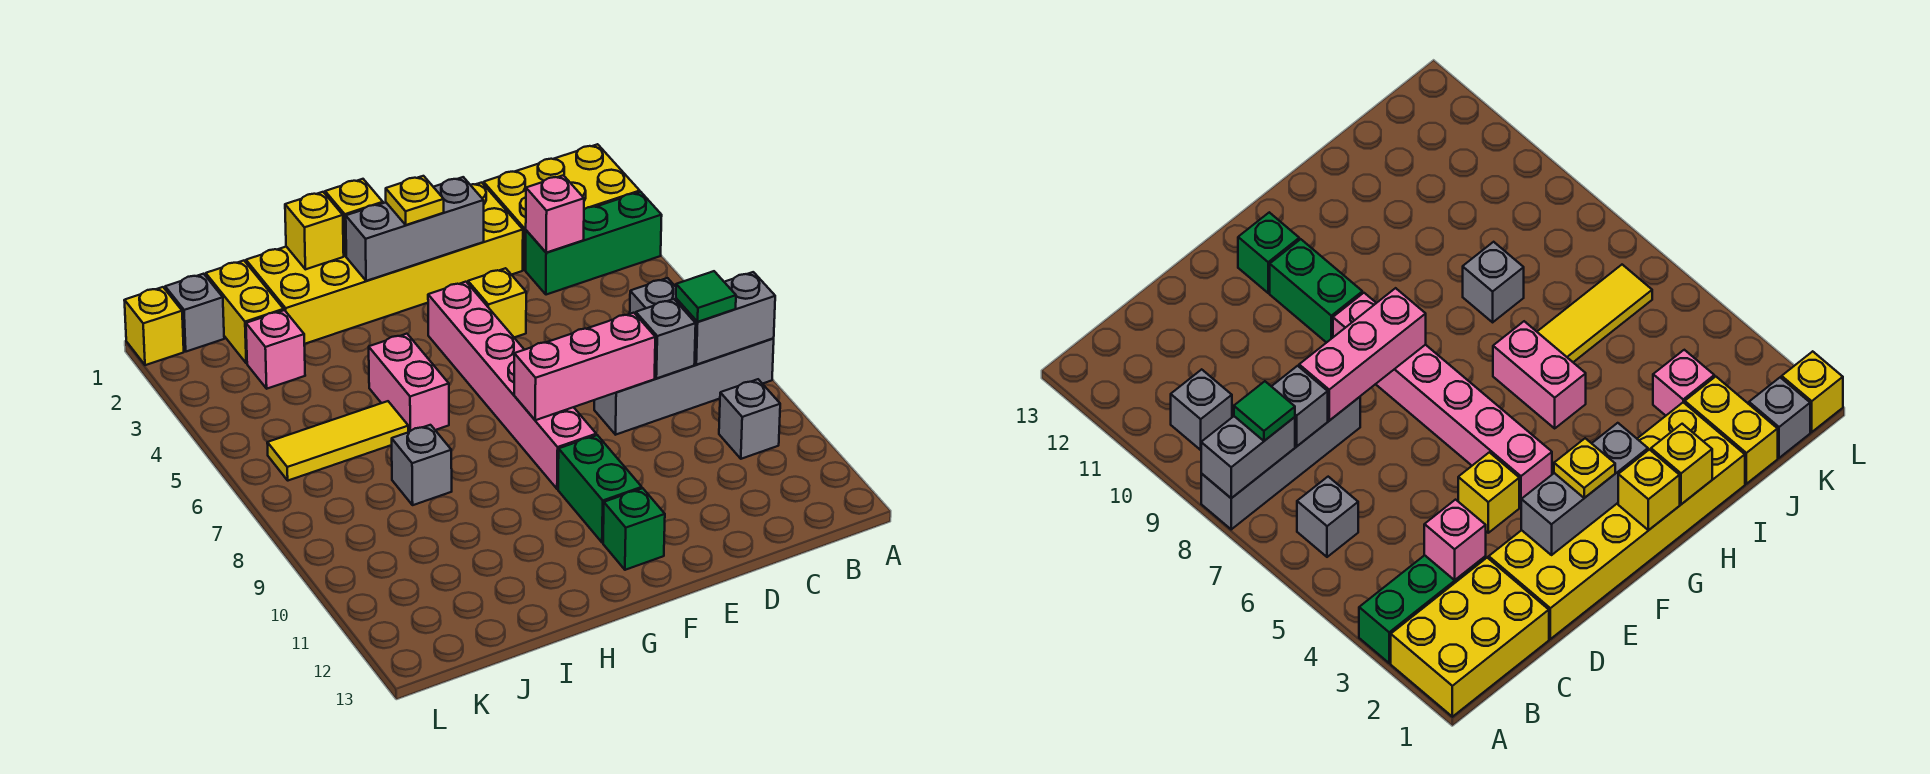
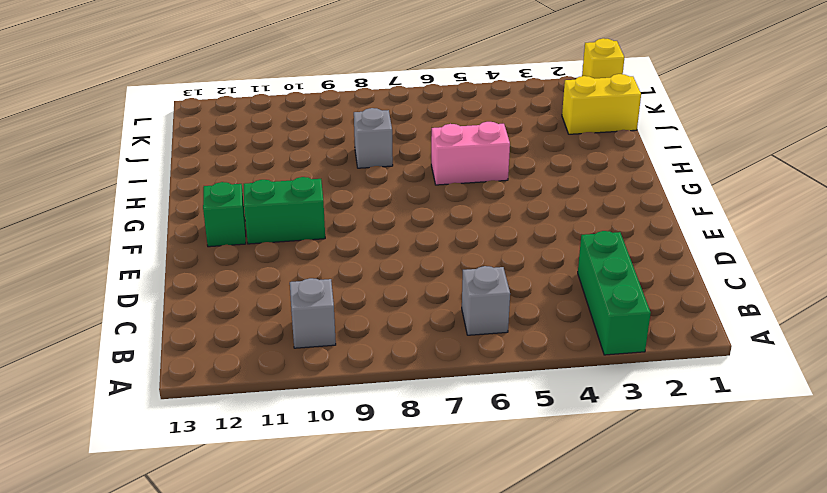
none -> yellow 2x3 brick [484,144,640,270]
none -> grey 1x4 brick [594,339,774,435]
none -> yellow 2x6 brick [246,183,523,344]

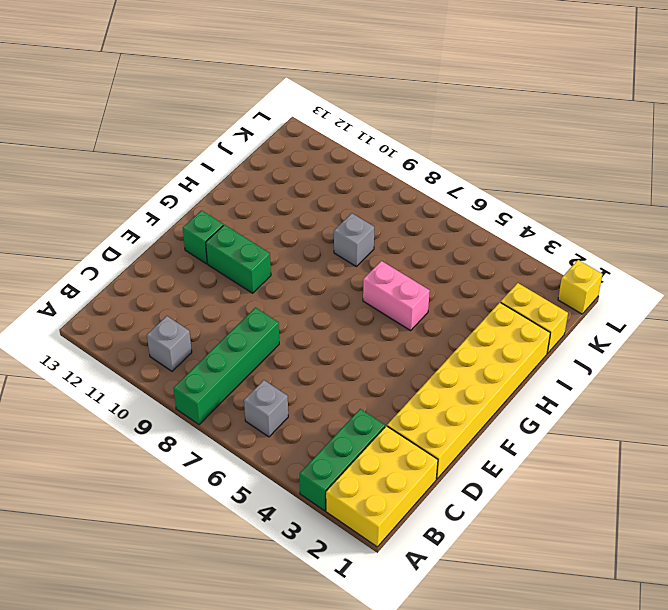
green 1x4 brick [174,308,279,425] -> grey 1x4 brick [594,339,774,435]
none -> yellow 1x1 brick [468,268,526,337]
none -> pink 1x6 brick [428,282,596,489]
none -> yellow 1x3 tile [267,401,408,481]

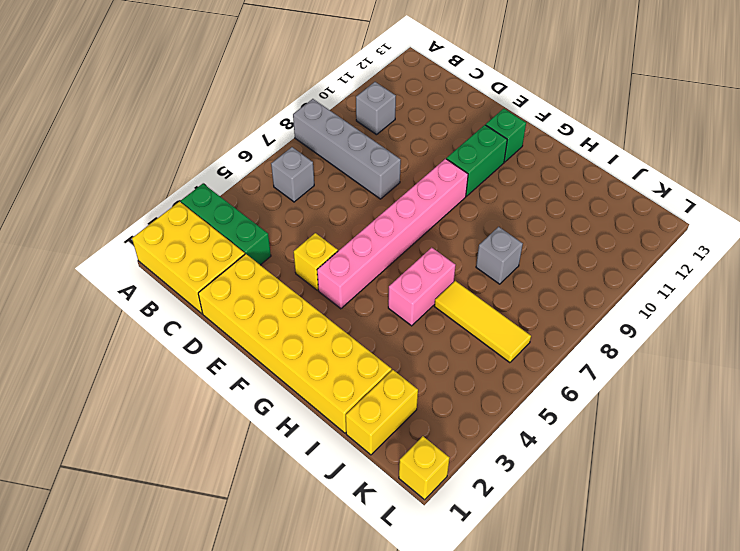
none -> pink 1x1 brick [246,310,305,389]
none -> grey 1x1 brick [165,274,224,352]
none -> grey 1x2 brick [676,272,775,365]

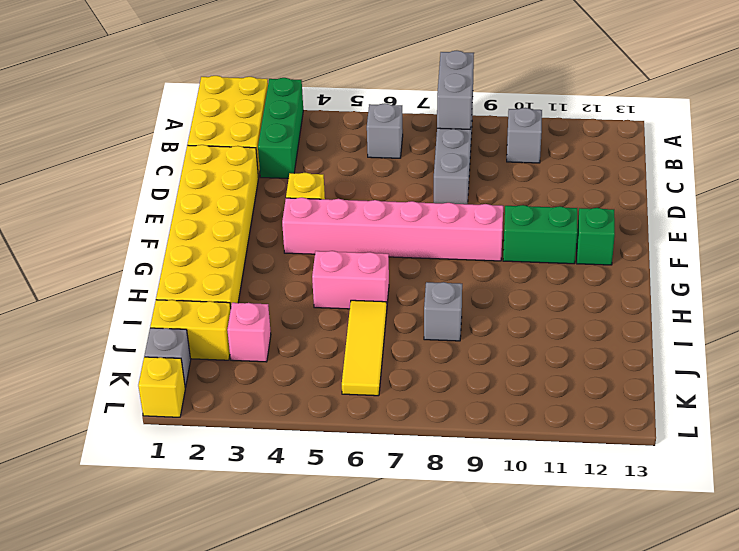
none -> pink 1x1 brick [526,175,584,253]
none -> grey 1x1 brick [636,299,696,378]
none -> pink 1x3 brick [514,313,655,420]

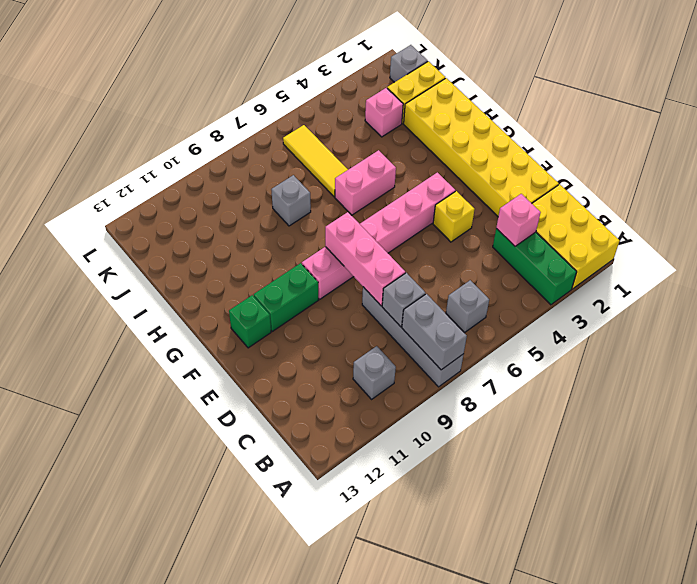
none -> yellow 1x1 brick [124,287,184,365]
none -> grey 1x3 brick [346,177,484,281]
none -> yellow 1x1 brick [325,179,383,256]

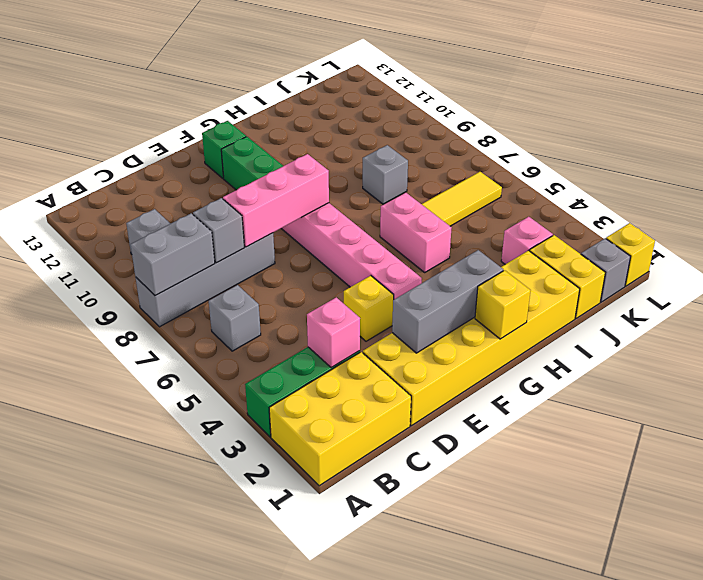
none -> yellow 1x1 brick [285,192,344,269]
none -> green 1x1 tile [676,271,736,322]
none -> yellow 1x1 plate [386,176,444,225]

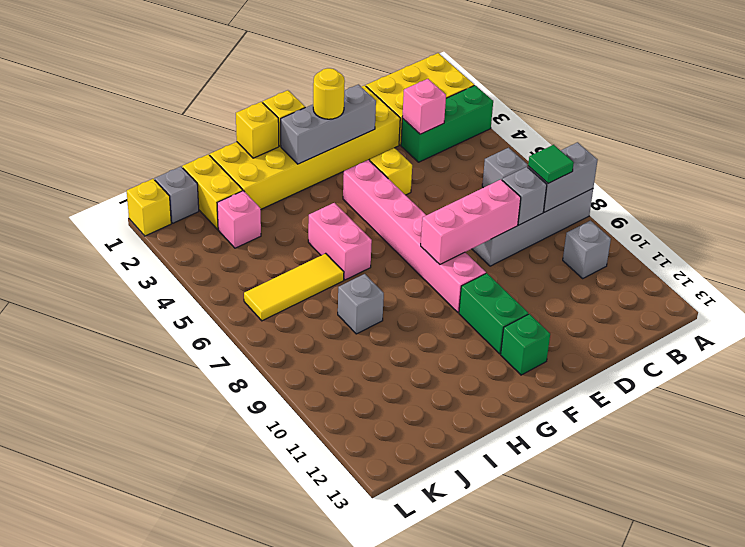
yellow 1x1 round brick [313,68,345,119] -> yellow 1x1 plate [386,176,444,225]

